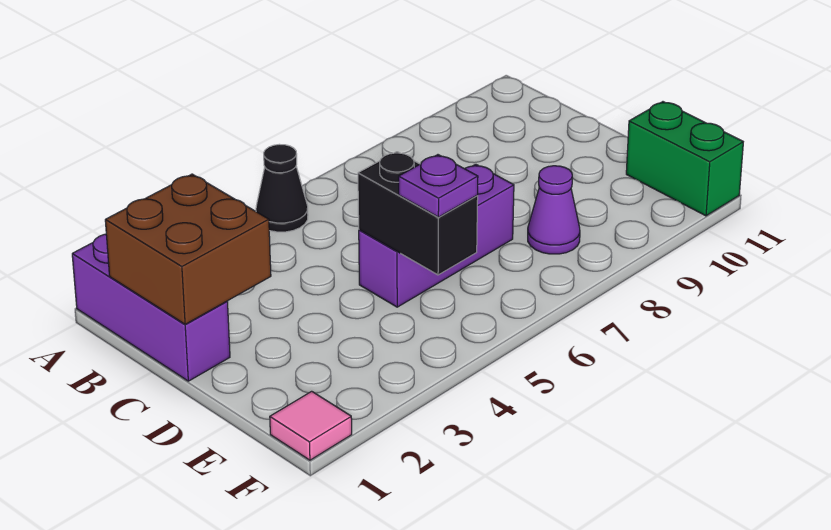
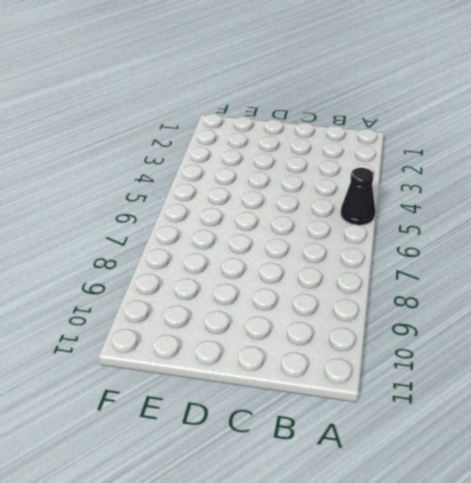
none -> purple 1x3 brick [72,234,230,381]
none -> purple 1x3 brick [359,164,514,307]

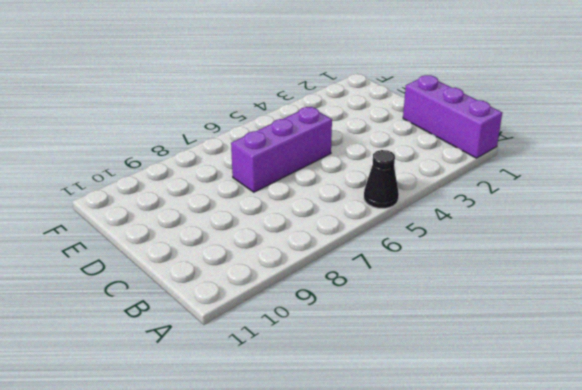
none -> purple 1x1 cone [528,166,580,254]
none -> green 1x2 brick [626,102,743,216]

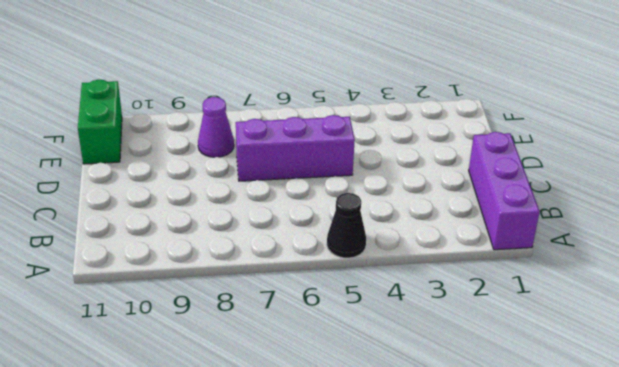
none -> pink 1x1 tile [270,391,352,460]
none -> brown 2x2 brick [105,174,271,324]

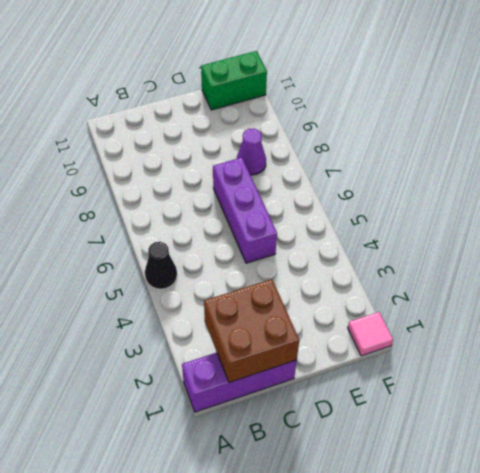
none -> black 1x2 brick [358,152,478,275]
none -> purple 1x1 plate [399,155,478,217]

